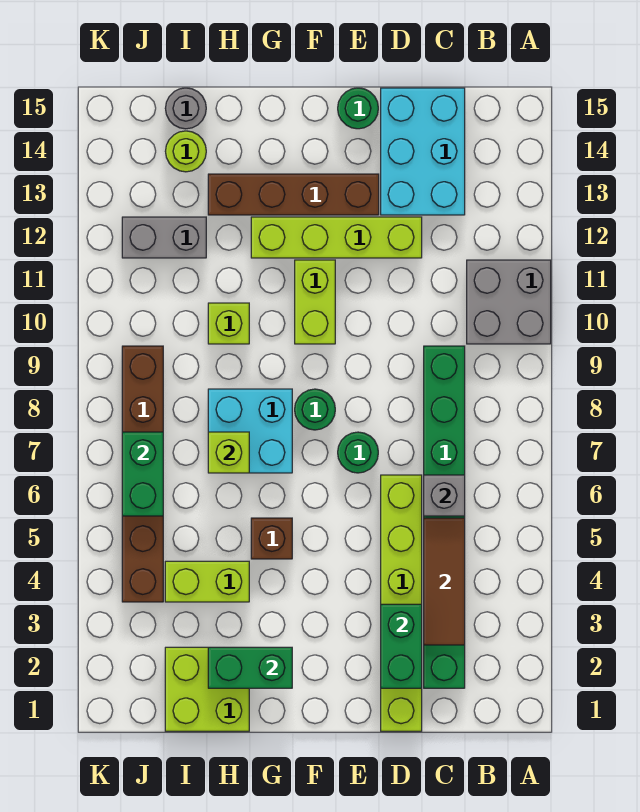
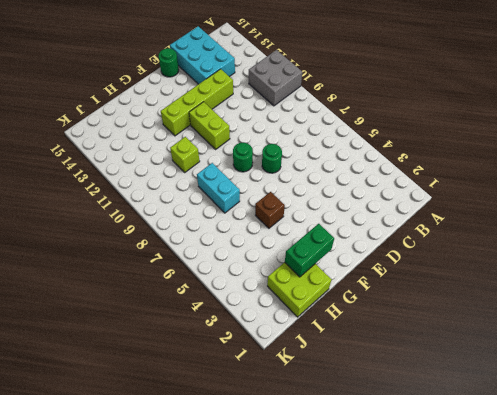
cyan 1x2 brick [197,163,240,213] -> cyan 2x2 brick [208,389,292,473]
none -> green 1x8 brick [424,346,465,688]
none -> lime 1x6 brick [381,475,422,731]
none -> brown 1x4 brick [208,174,379,215]

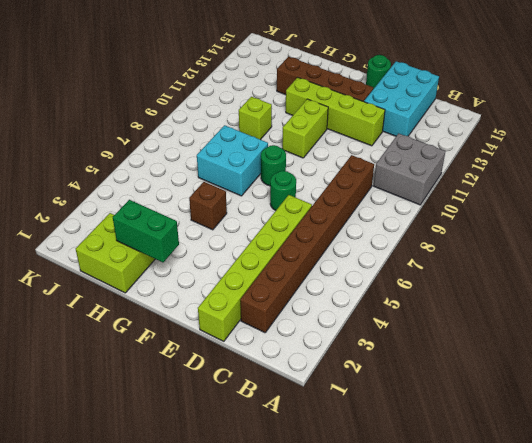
brown 1x8 brick [240,155,374,333] -> green 1x8 brick [424,346,465,688]
none -> lime 1x2 brick [165,561,249,602]
none -> grey 1x2 brick [122,217,206,258]
none -> lime 1x1 round brick [165,131,206,172]

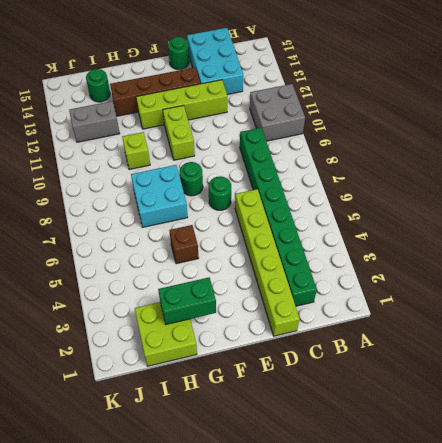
green 1x1 round brick [86,69,110,102] -> lime 1x1 round brick [165,131,206,172]
none -> lime 1x2 brick [165,561,249,602]
none -> grey 1x1 round brick [165,88,206,129]
none -> brown 1x6 brick [122,346,163,602]

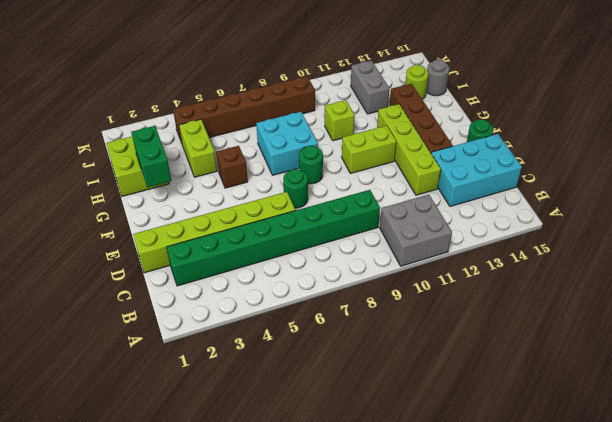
none -> brown 1x3 tile [424,518,465,645]
none -> grey 1x1 brick [424,475,465,516]
none -> green 1x2 brick [381,604,422,688]

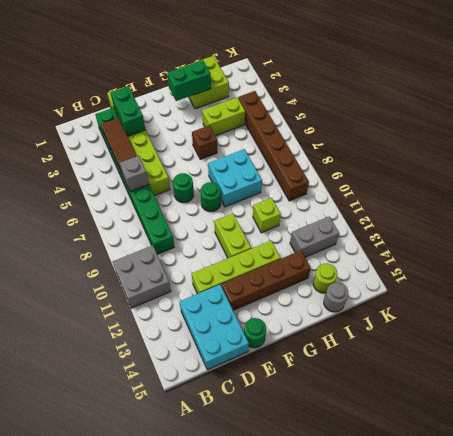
none -> lime 1x1 brick [208,432,249,473]
none -> green 1x2 brick [122,432,163,516]

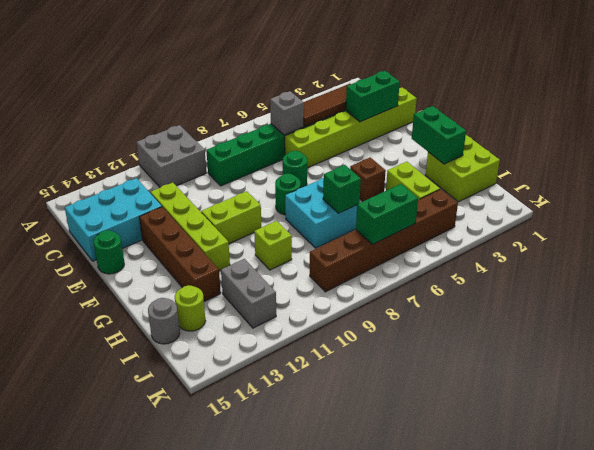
green 1x1 brick [323,165,361,213] -> lime 1x1 brick [208,432,249,473]

